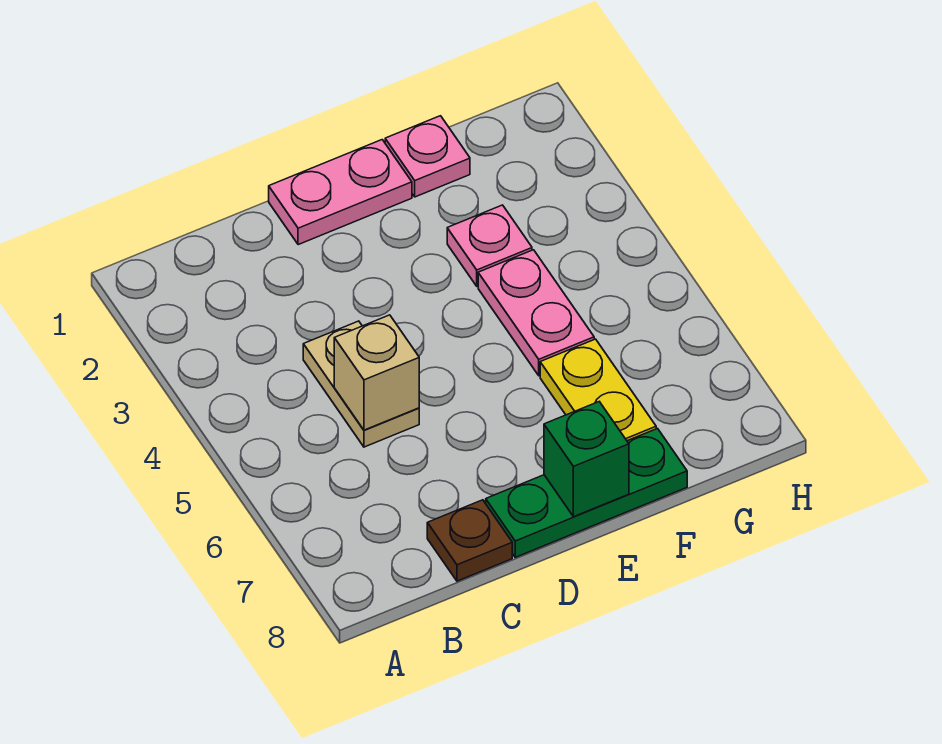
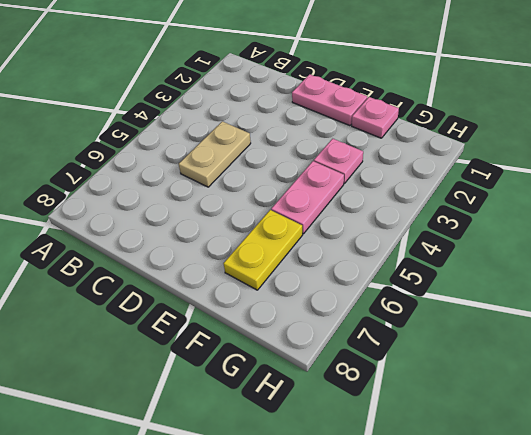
none -> brown 1x1 plate [427,500,512,581]
none -> green 1x3 plate [486,429,687,557]

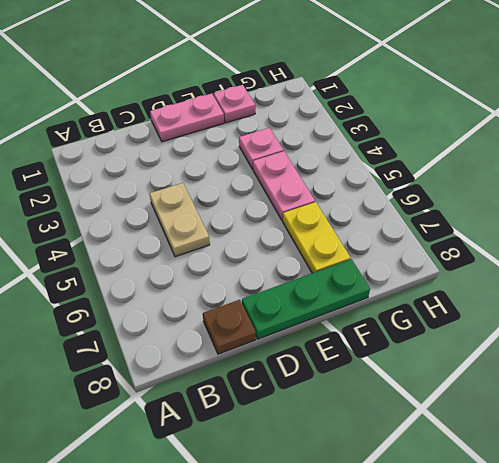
none -> tan 1x1 brick [334,315,419,430]
none -> green 1x1 brick [544,402,629,517]

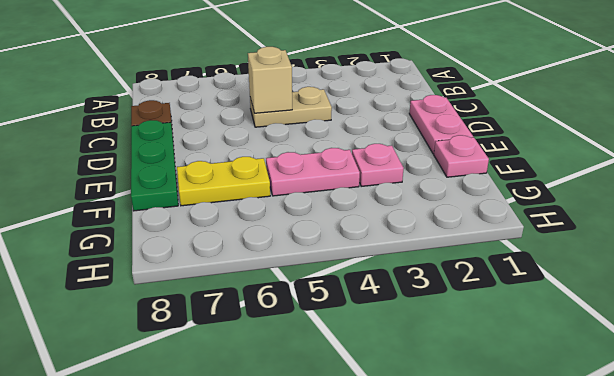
none -> green 1x1 brick [544,402,629,517]

